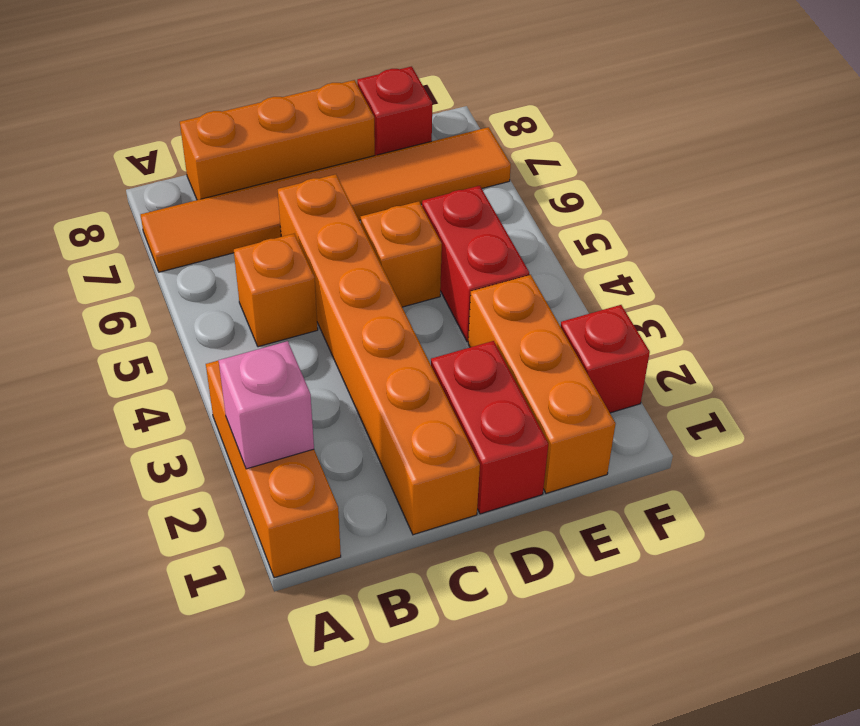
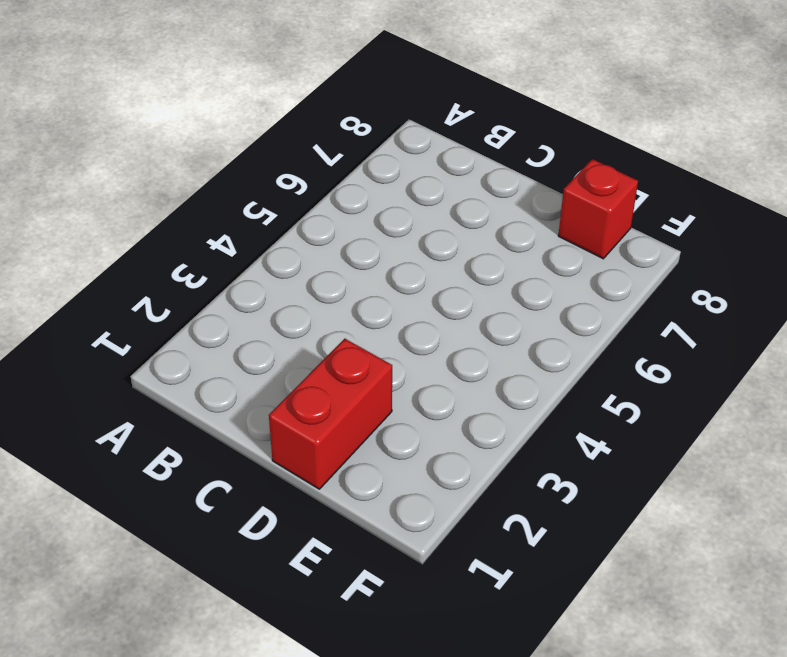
none -> orange 1x3 brick [206,361,341,578]
none -> orange 1x6 tile [141,127,511,272]
none -> orange 1x1 brick [234,234,318,347]

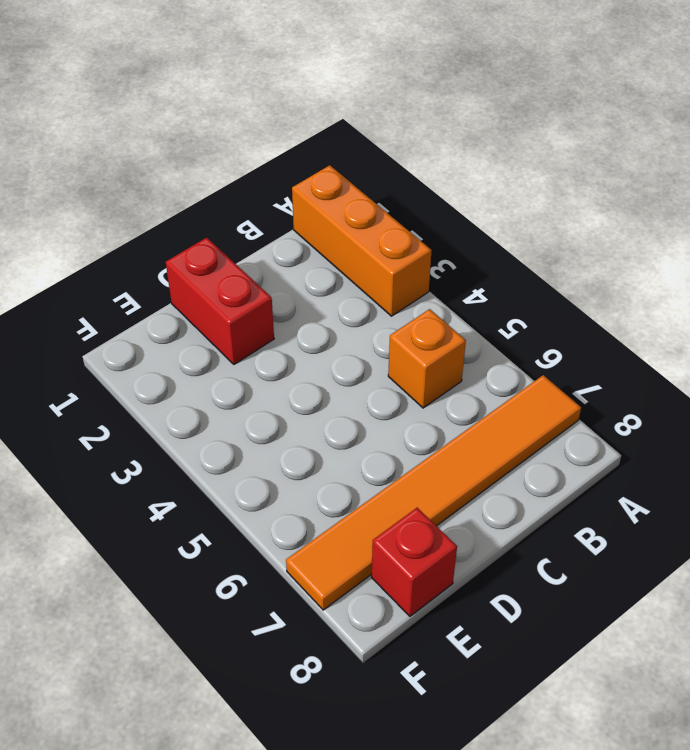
none -> orange 1x3 brick [180,80,375,200]
none -> orange 1x6 brick [278,174,480,535]
none -> orange 1x1 brick [361,201,442,307]

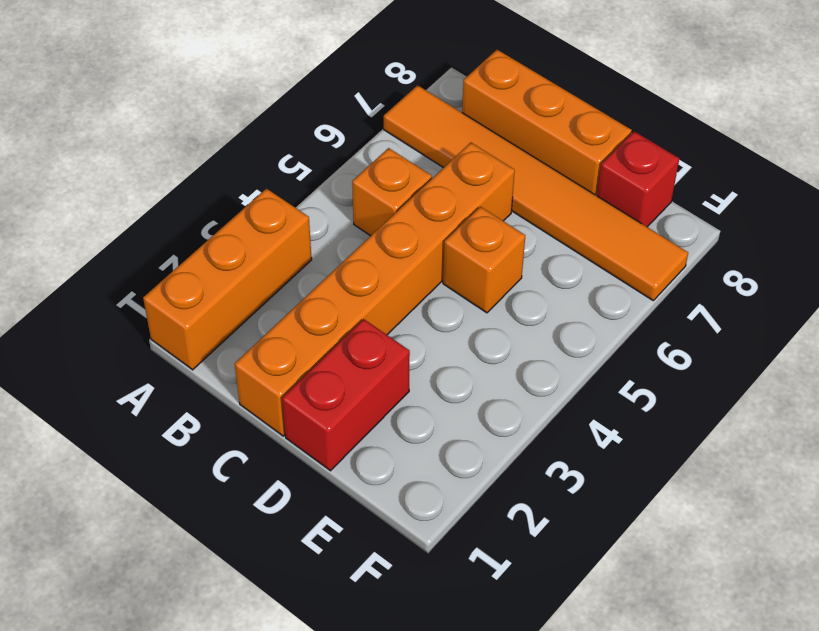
none -> orange 1x3 brick [468,275,616,493]
none -> red 1x2 brick [422,186,529,342]
none -> red 1x1 brick [561,305,650,413]

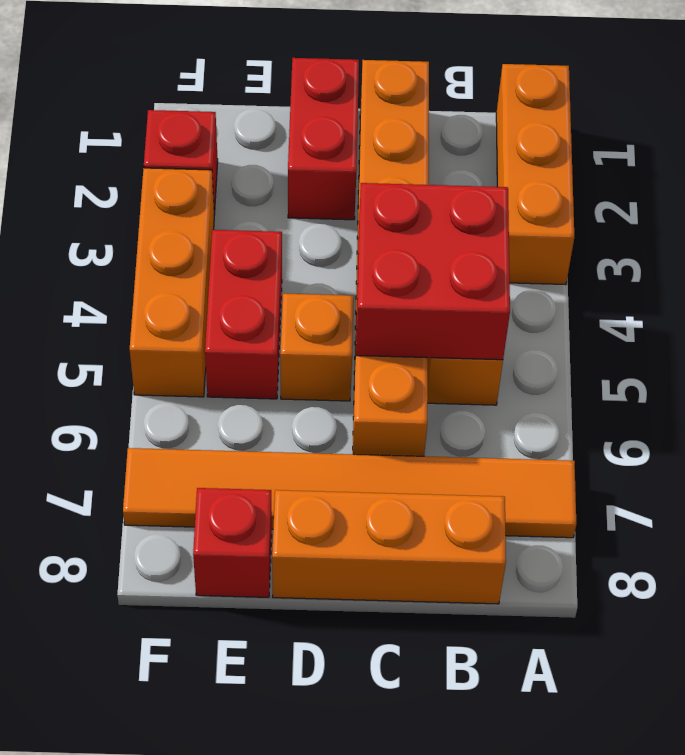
red 2x2 brick [356,183,510,360] -> none
orange 1x3 brick [130,168,214,397] -> orange 1x3 brick moved to [468,275,616,493]
none -> pink 1x1 brick [218,341,314,469]

